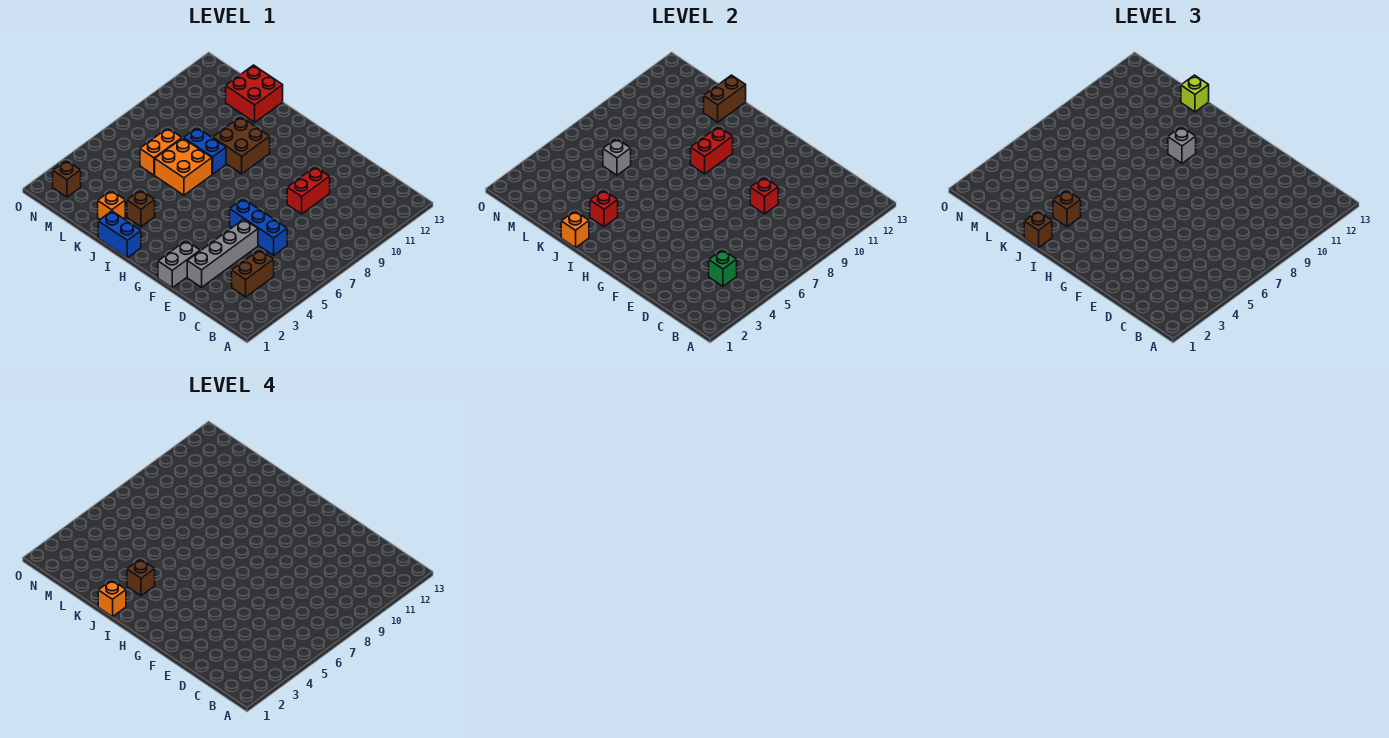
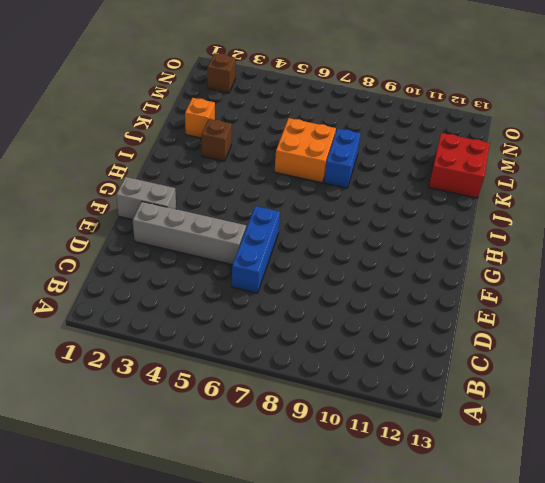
none -> brown 1x2 brick [232,250,274,297]
none -> red 1x2 brick [287,167,330,214]
none -> blue 1x2 brick [98,211,141,258]

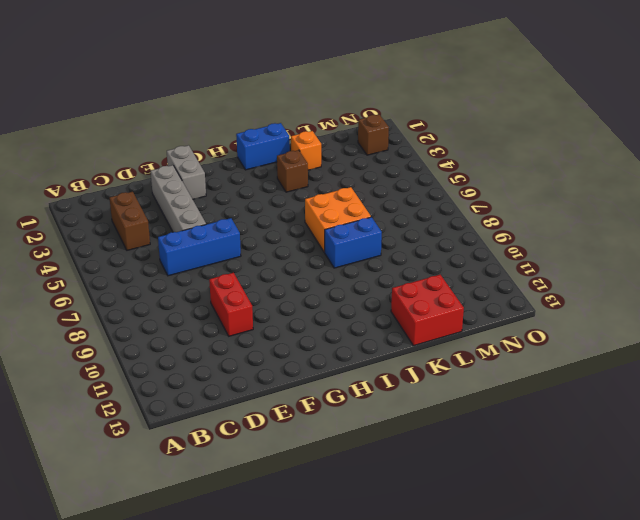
none -> brown 2x2 brick [213,117,270,174]
none -> orange 1x2 brick [140,128,182,175]
none -> green 1x1 brick [709,250,737,286]

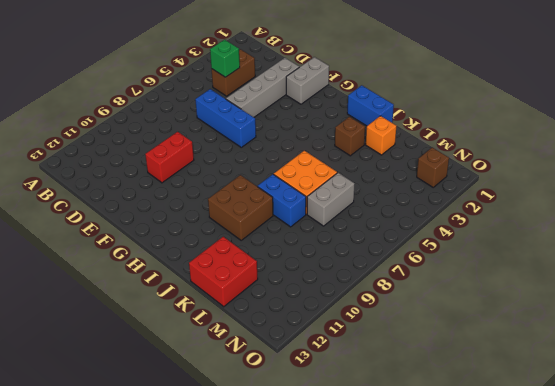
grey 1x2 brick [307,173,354,226] -> orange 1x2 brick [140,128,182,175]
none -> red 1x1 brick [750,177,778,214]
none -> red 1x2 brick [691,127,733,174]
none -> orange 1x1 brick [561,211,589,248]

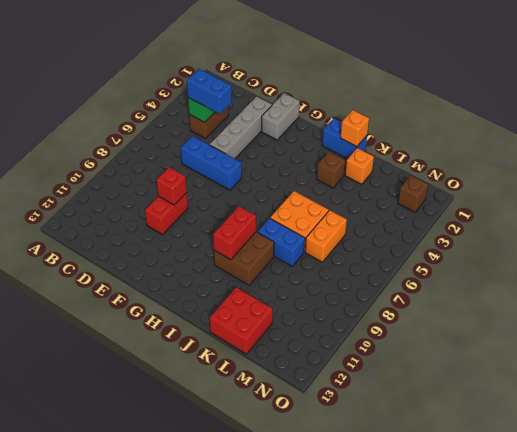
blue 1x2 brick [187,69,232,114] -> none
none -> red 1x1 brick [590,190,618,227]
none -> brown 1x2 brick [704,75,746,122]
none -> grey 1x1 brick [603,139,631,175]

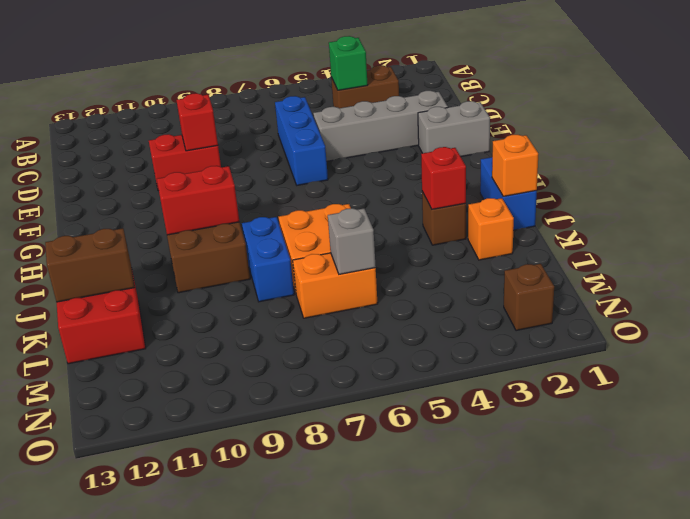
none -> grey 1x1 brick [1168,127,1196,163]
none -> brown 1x1 brick [1024,211,1052,248]
none -> brown 1x1 brick [1053,190,1081,227]

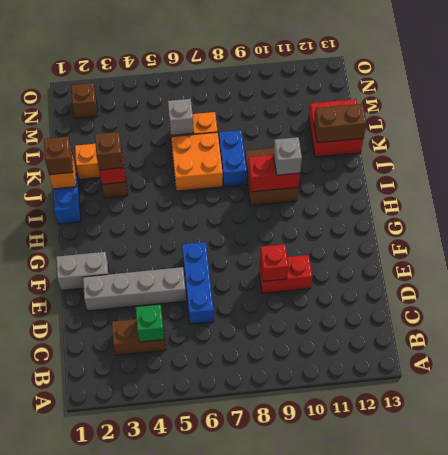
none -> lime 1x1 brick [1181,75,1209,112]
none -> orange 1x1 brick [98,580,126,617]
none -> brown 1x1 brick [127,559,155,596]

